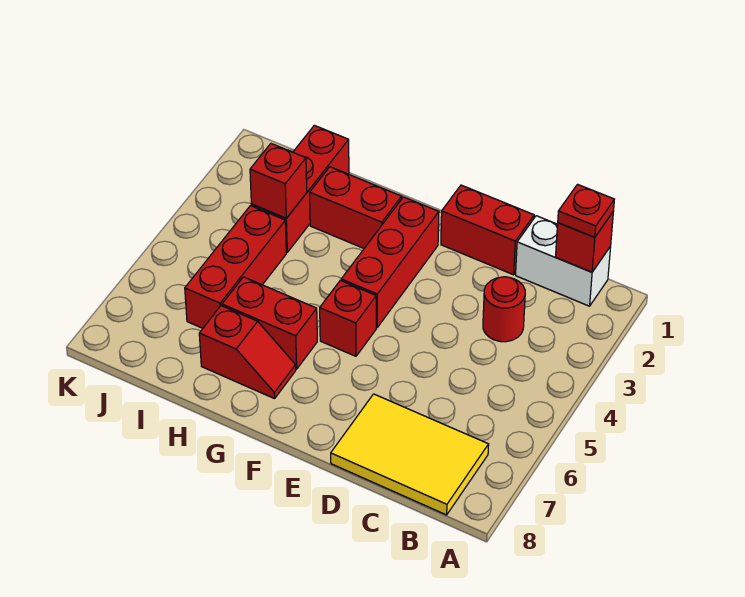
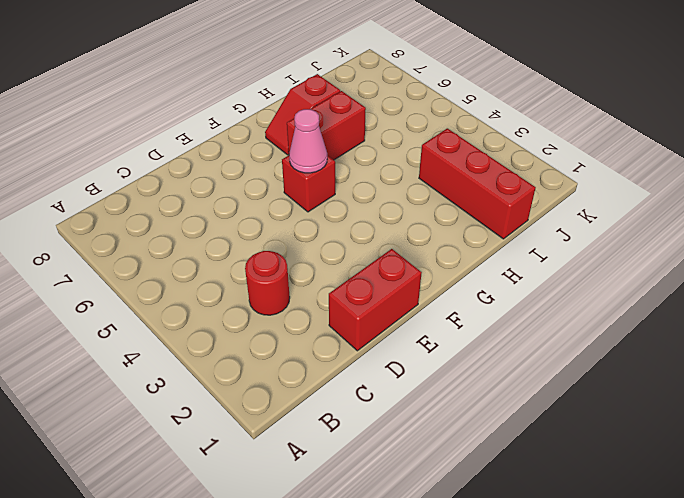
pink 1x1 cone [289,109,327,173] -> none
none -> white 1x2 brick [516,216,611,306]
none -> yellow 2x3 tile [331,394,489,515]
none -> red 1x3 brick [341,197,439,327]

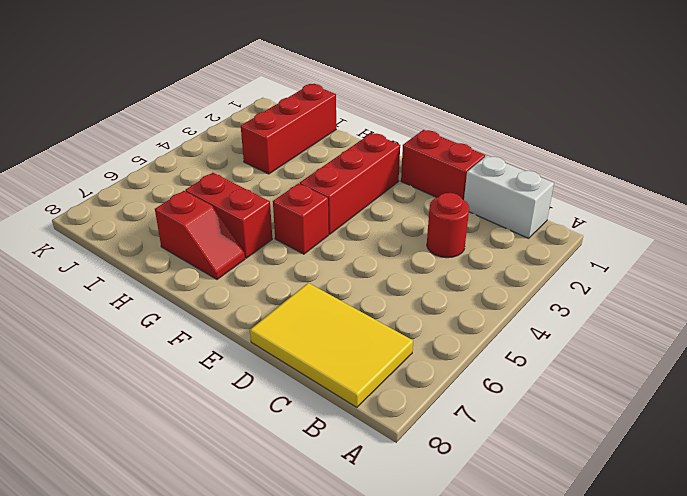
none -> red 1x2 brick [310,167,402,248]
none -> red 1x3 brick [185,206,286,328]
none -> red 1x1 brick [556,212,613,272]

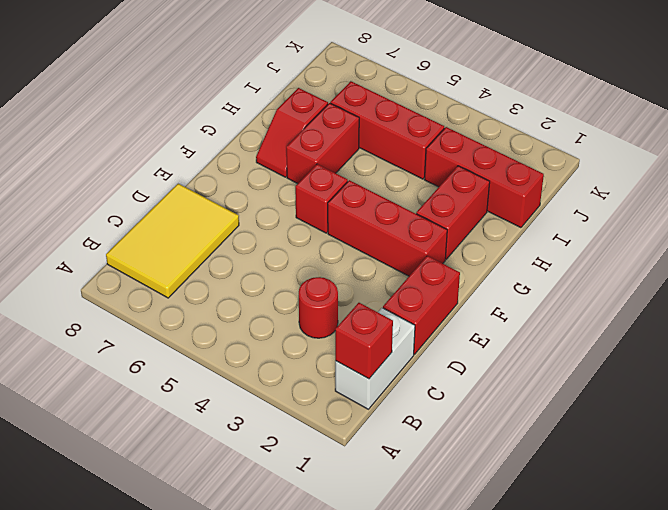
none -> red 1x1 brick [250,144,307,218]
none -> red 1x1 plate [558,184,614,237]

